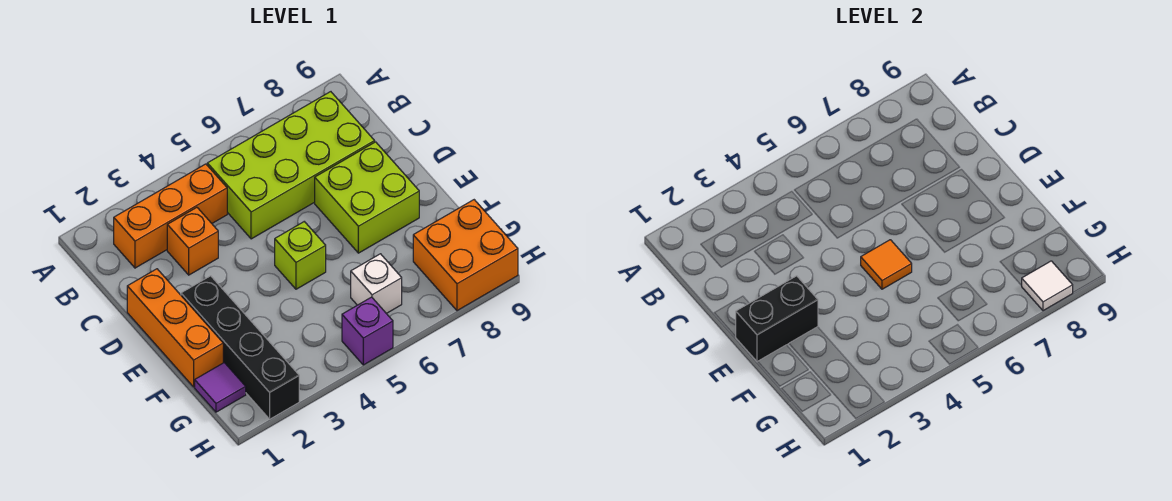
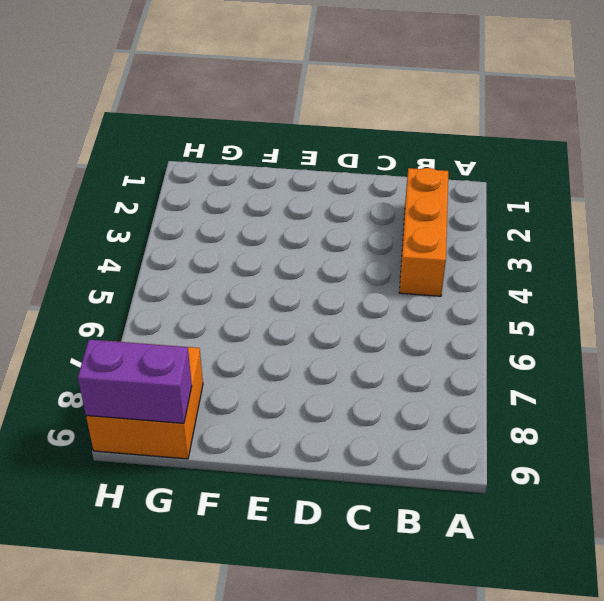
purple 1x2 brick [78,340,192,423] -> none
none -> lime 2x4 brick [207,92,375,239]
none -> orange 1x1 brick [167,207,218,275]
none -> orange 1x3 brick [127,269,223,387]

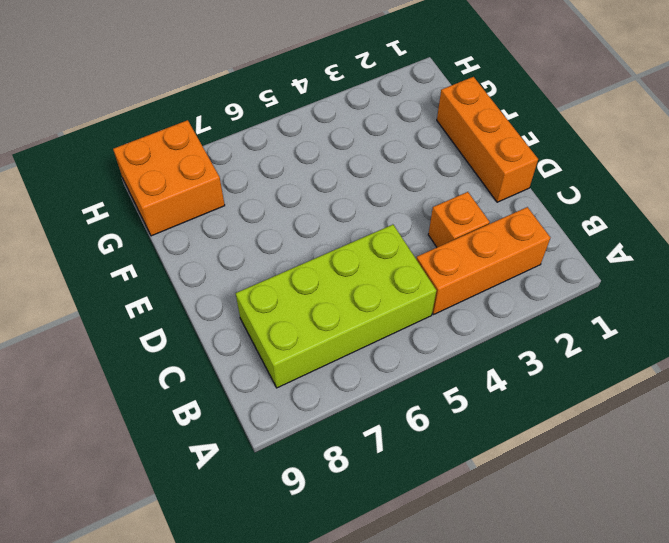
none -> lime 2x2 brick [315,142,419,253]
none -> black 1x4 brick [181,276,299,419]
none -> lime 1x1 brick [275,222,326,289]

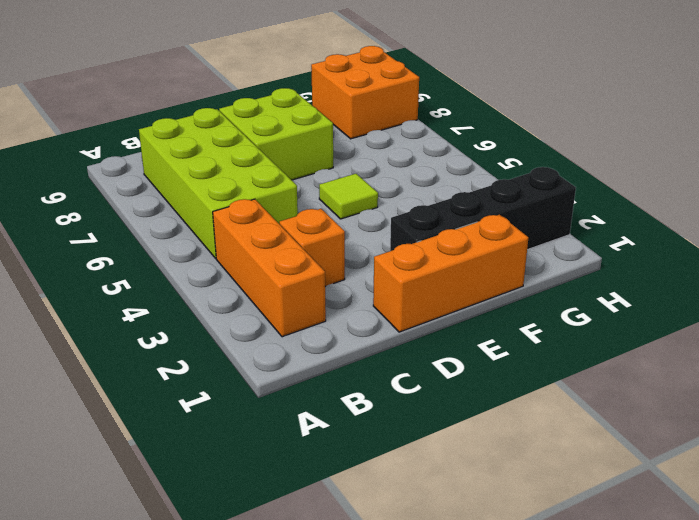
lime 1x1 tile [319,174,378,219] -> lime 1x1 brick [275,222,326,289]
none -> purple 1x1 tile [195,363,246,412]
none -> white 1x1 brick [351,254,402,314]
none -> purple 1x1 brick [342,297,393,365]

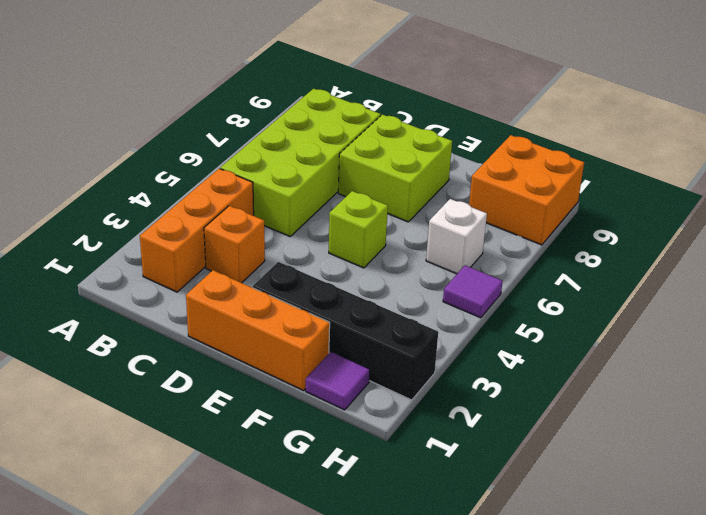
purple 1x1 tile [443,265,503,318] -> purple 1x1 brick [342,297,393,365]
none -> black 1x2 brick [736,276,818,362]
none -> orange 1x1 tile [861,240,912,289]
none -> white 1x1 tile [1022,261,1073,311]

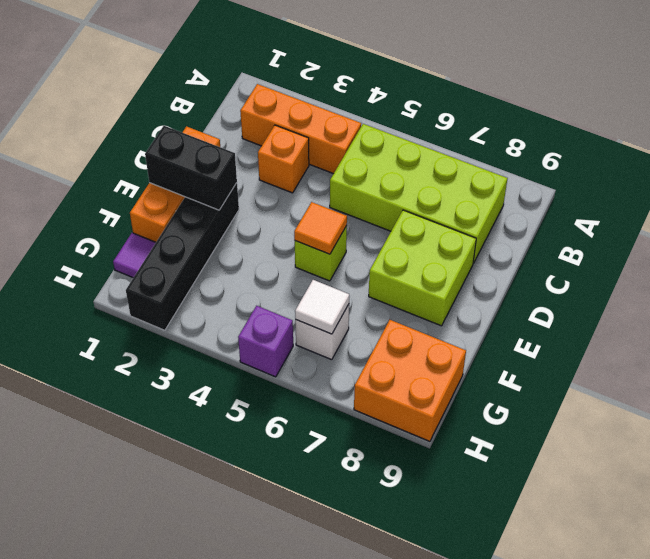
white 1x1 tile [295,280,349,334] -> white 1x1 tile moved to [1022,261,1073,311]

